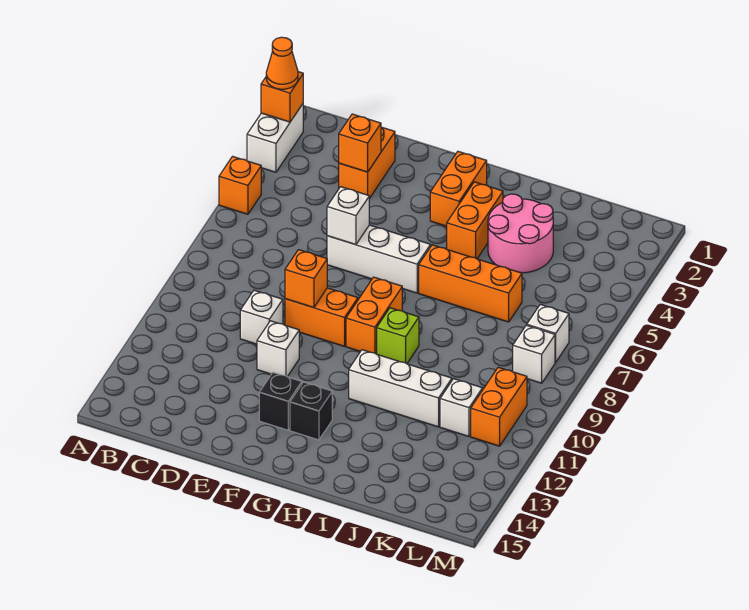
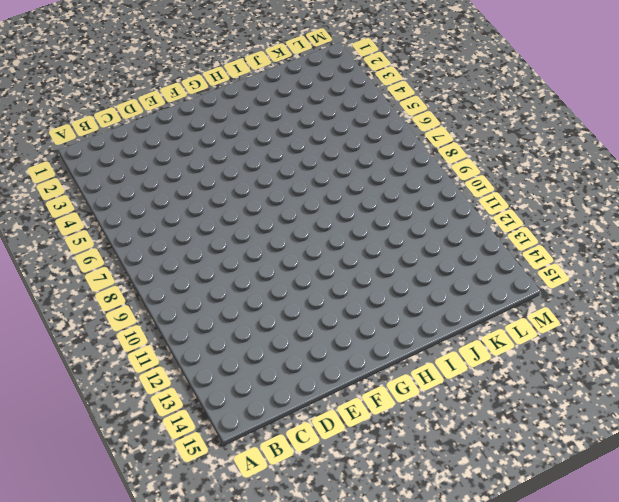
none -> white 1x2 brick [247,104,303,172]
none -> orange 1x1 brick [219,156,261,214]
none -> orange 1x2 brick [339,127,395,199]

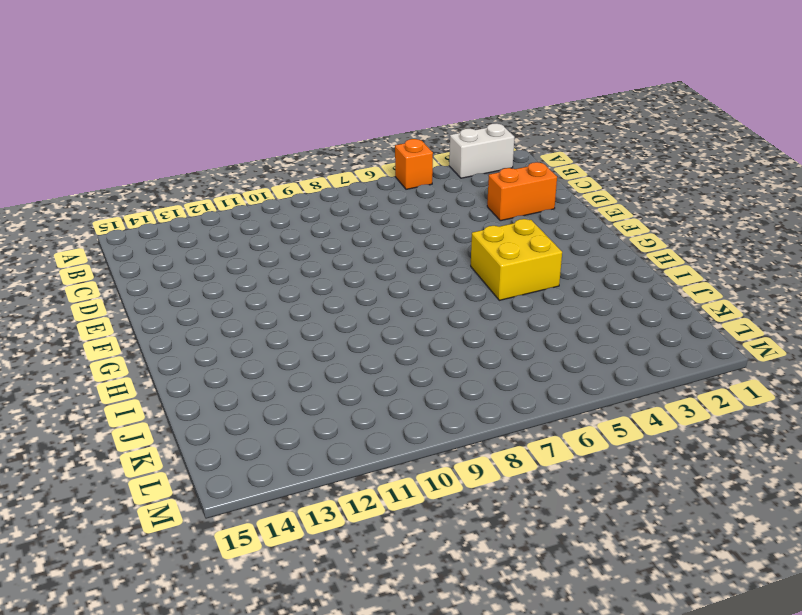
yellow 2x2 brick [471,219,562,300] -> orange 1x2 brick [447,182,503,259]
none -> white 1x1 brick [240,290,283,344]
none -> white 1x3 brick [327,225,431,293]
none -> orange 1x2 brick [285,288,358,346]

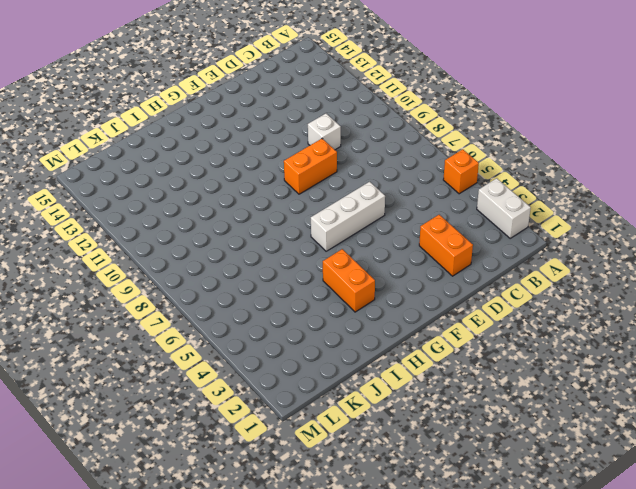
none -> white 1x1 brick [257,321,299,377]
none -> black 1x1 brick [259,373,302,430]
none -> orange 1x2 brick [430,152,487,226]

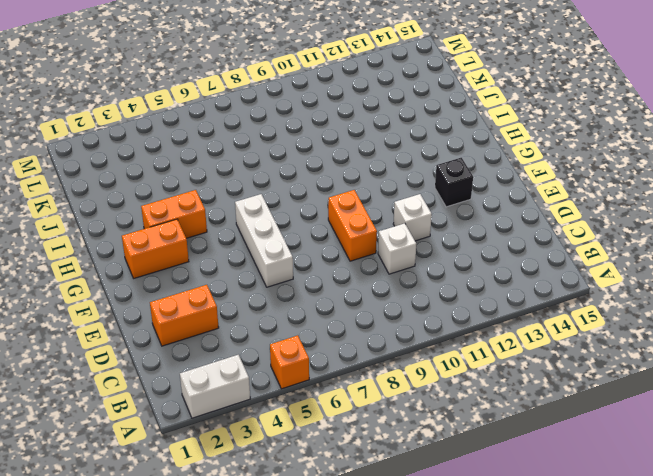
none -> orange 1x2 brick [346,277,402,354]
none -> black 1x1 brick [290,382,332,440]
none -> orange 1x3 brick [419,245,522,322]

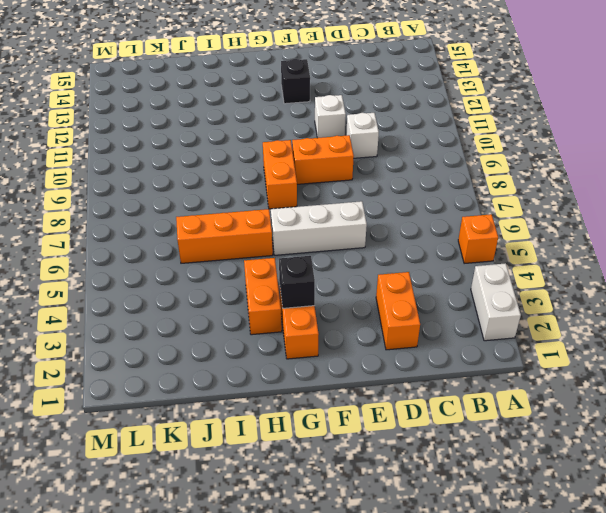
black 1x1 brick [279,256,315,308] -> black 1x1 brick moved to [290,382,332,440]
none -> lime 1x1 brick [377,308,419,364]
none -> white 1x3 brick [349,350,452,427]
none -> pink 2x2 round brick [488,194,553,273]

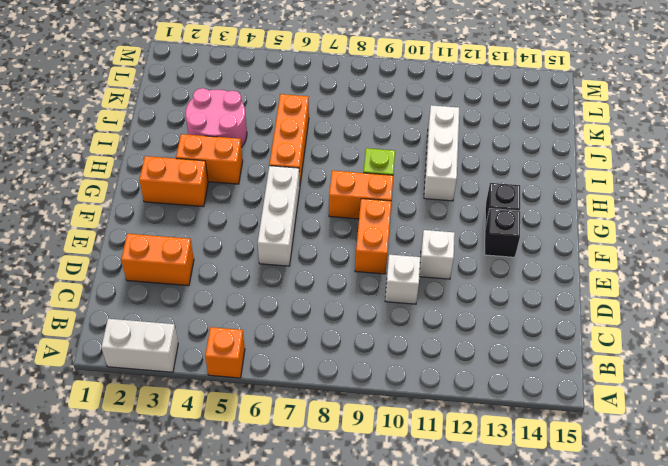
none -> white 1x1 brick [440,379,483,436]
none -> white 1x1 brick [527,304,569,362]
none -> white 1x1 brick [513,325,555,383]

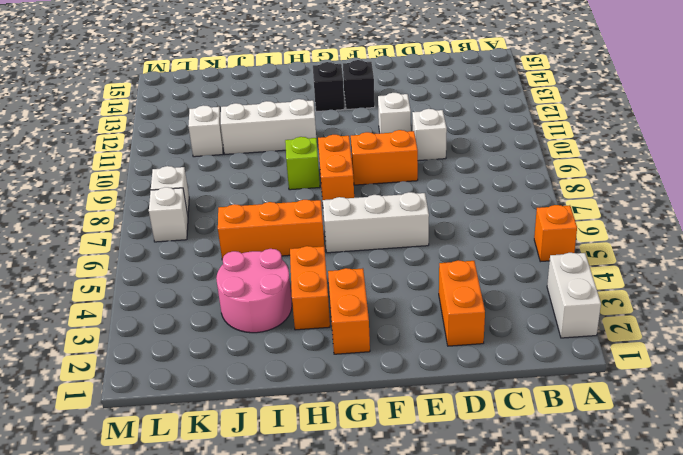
none -> orange 1x2 brick [471,367,527,446]
none -> orange 1x1 brick [261,72,303,122]
none -> orange 1x1 brick [339,114,381,172]

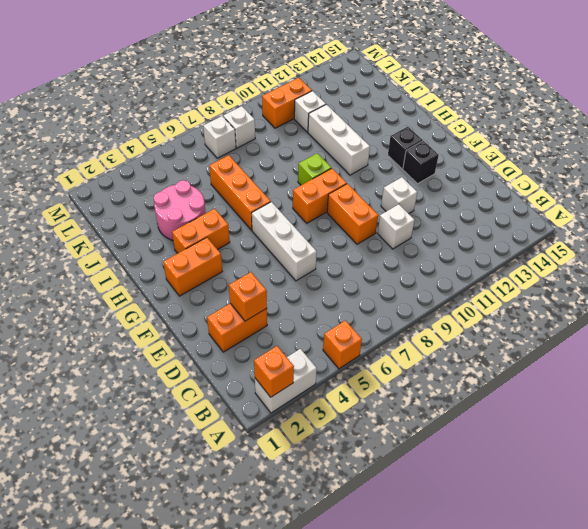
none -> white 1x1 brick [327,187,369,245]
none -> orange 1x1 brick [285,250,327,308]
none -> orange 1x1 cone [266,37,298,89]

